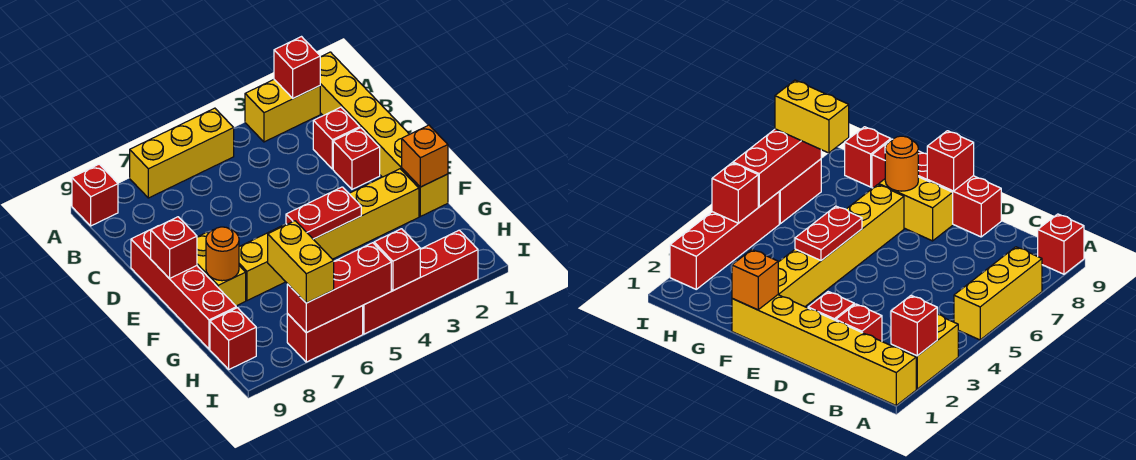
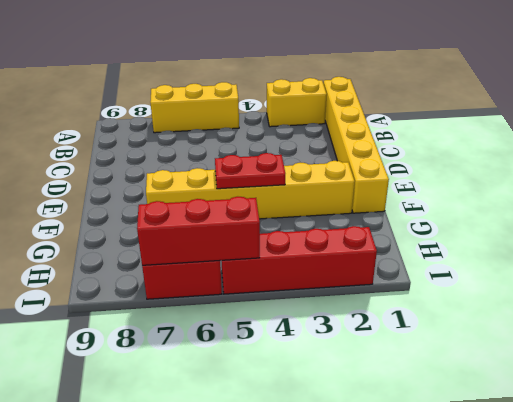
none -> red 1x1 brick [72,164,118,226]
none -> red 1x1 brick [313,107,360,169]
none -> red 1x1 brick [333,128,380,189]

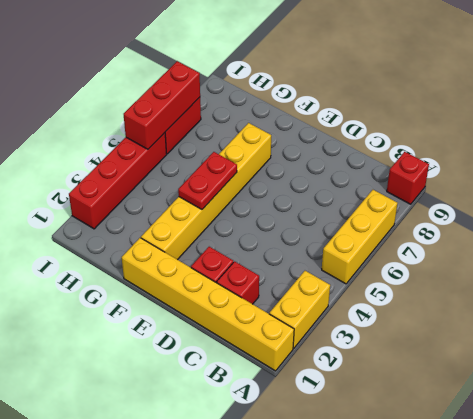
none -> red 1x4 brick [131,226,236,349]
none -> yellow 1x2 brick [197,232,246,306]
none -> red 1x1 brick [210,308,256,369]

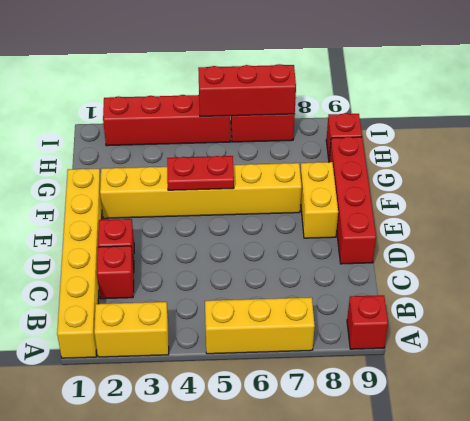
none -> red 1x1 brick [274,37,320,98]
none -> red 1x1 brick [151,217,197,279]
none -> orange 1x1 brick [402,125,448,187]

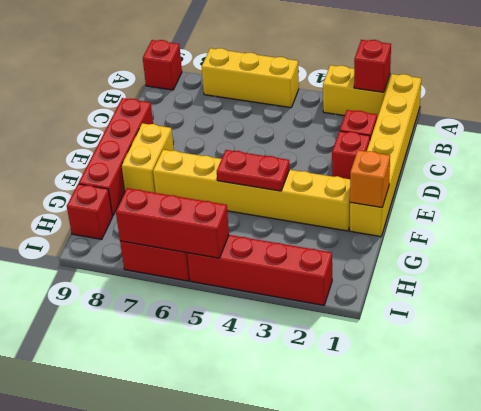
none -> red 1x1 brick [151,217,197,279]
none -> orange 1x1 round brick [206,227,239,281]
none -> red 1x1 brick [374,229,420,291]

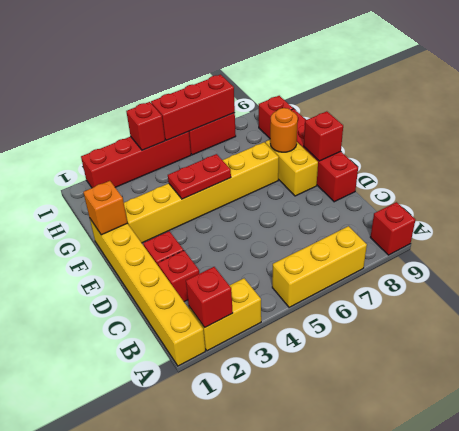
none -> yellow 1x2 brick [268,221,334,303]

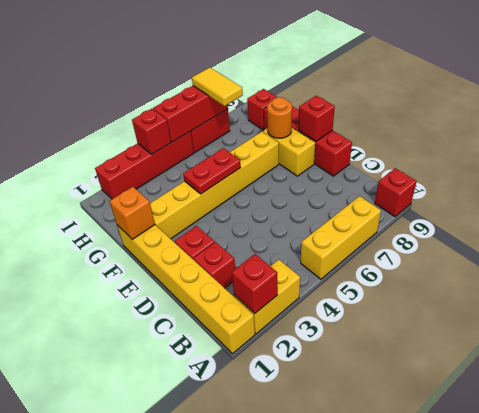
yellow 1x2 tile [192,68,243,106] -> yellow 1x2 brick [268,221,334,303]

